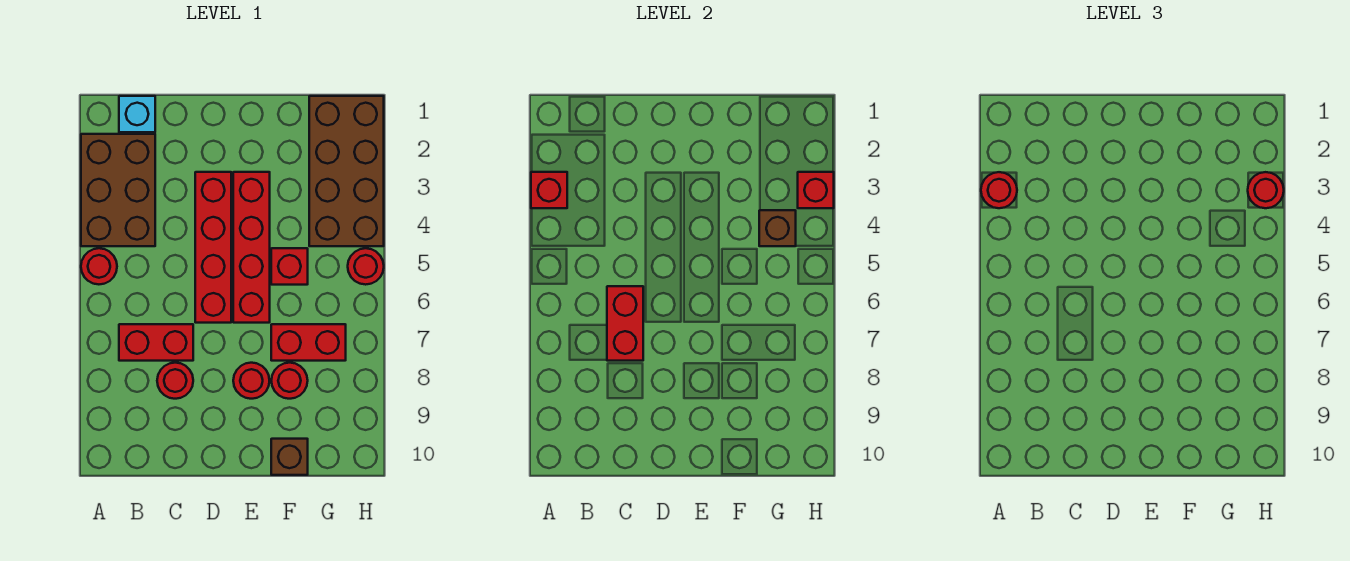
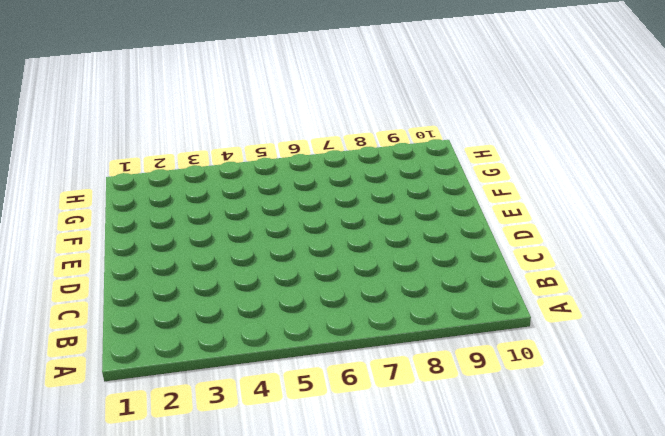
none -> brown 2x3 brick [81,134,155,246]
none -> red 1x1 round brick [81,248,117,284]
none -> cyan 1x1 brick [119,96,155,132]

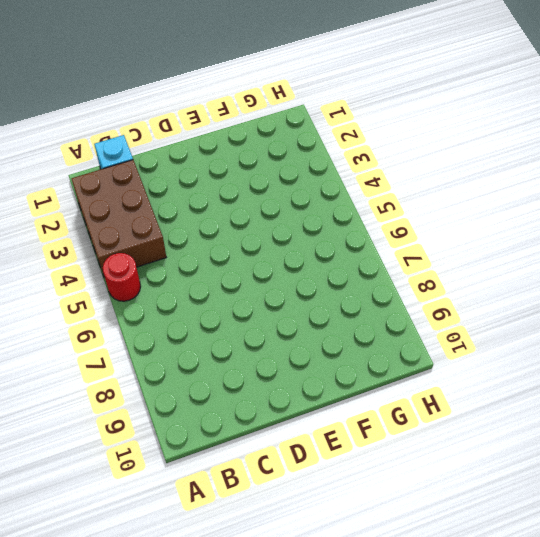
none -> red 1x2 brick [119,324,193,361]
none -> red 1x1 round brick [157,363,193,399]
none -> red 1x4 brick [195,172,231,323]

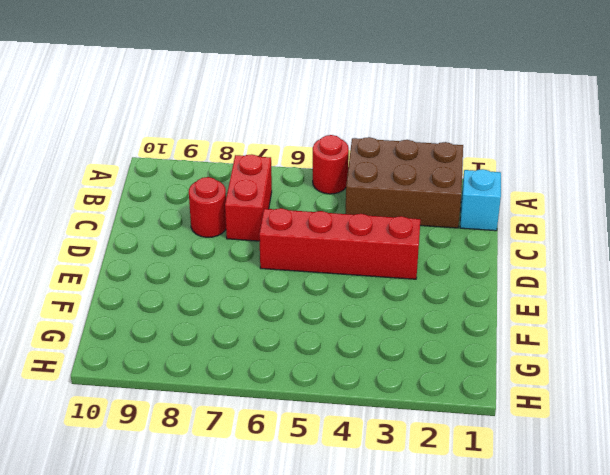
none -> red 1x4 brick [233,172,270,323]
none -> red 1x1 round brick [233,363,270,399]
none -> red 1x1 brick [271,248,308,285]

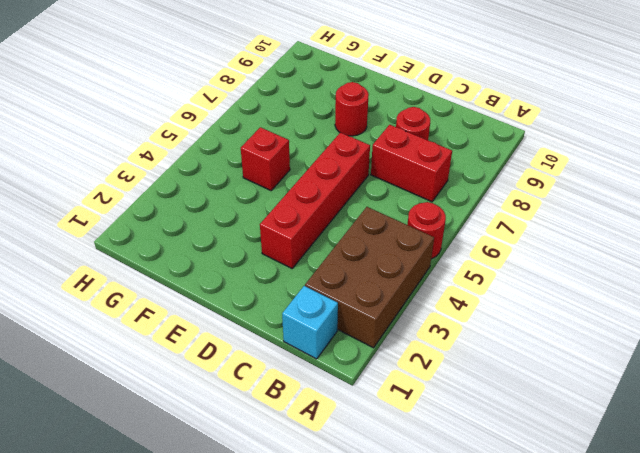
none -> red 1x4 brick [233,172,270,323]
none -> red 1x2 brick [271,324,346,361]
none -> red 1x1 round brick [271,363,308,399]

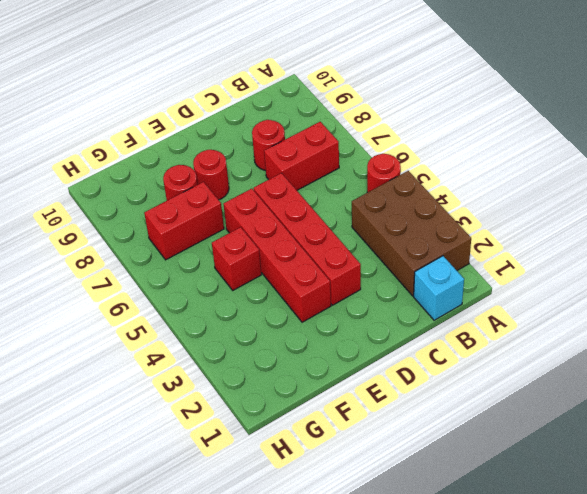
none -> brown 1x1 brick [271,439,308,475]
none -> brown 2x4 brick [309,96,384,246]
none -> red 1x1 round brick [348,248,384,285]

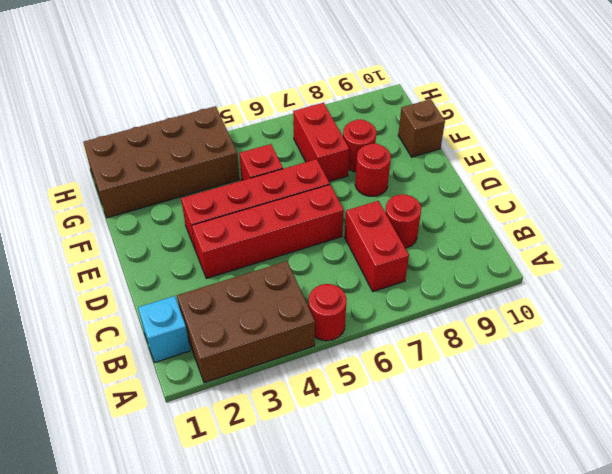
none -> red 1x1 round brick [348,248,384,285]
none -> red 1x1 brick [531,172,567,208]
none -> red 1x2 brick [607,286,643,361]

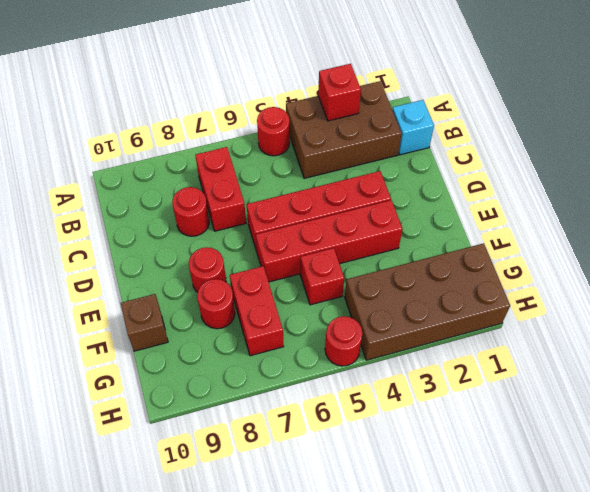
none -> red 1x2 brick [607,286,643,361]
none -> brown 1x1 brick [759,210,796,246]
none -> red 1x1 brick [798,172,834,208]

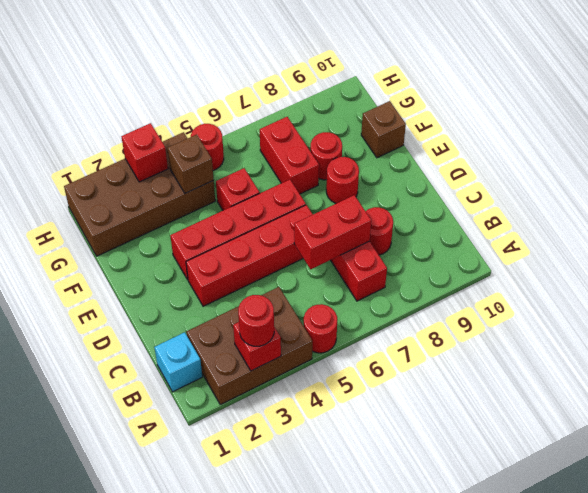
none -> red 1x1 round brick [1248,172,1284,208]

